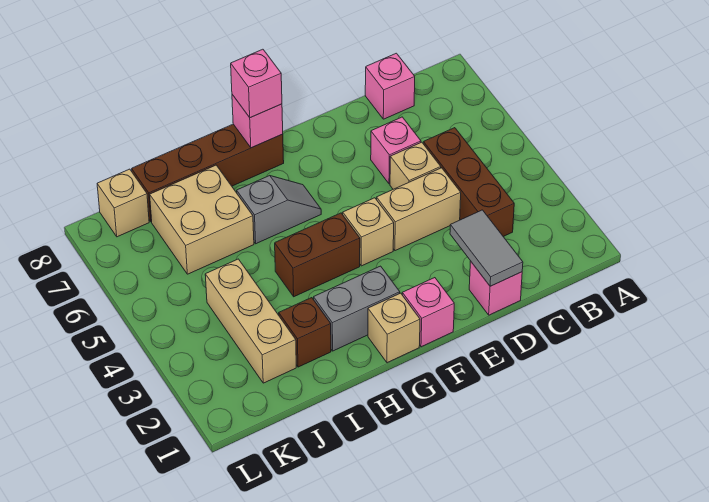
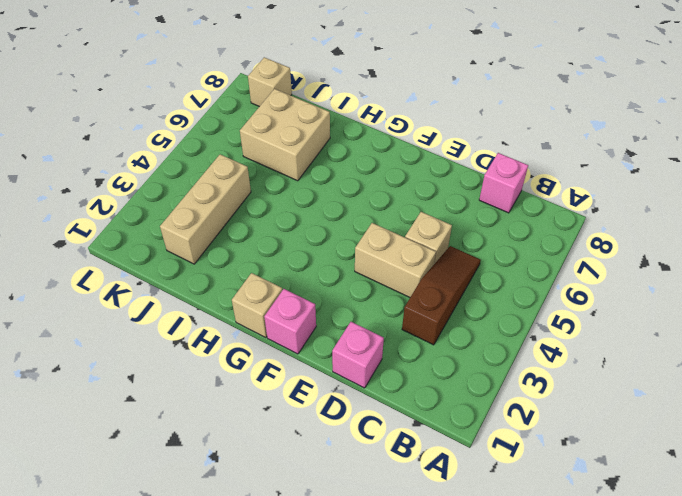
brown 1x3 slope [402,246,481,345] -> brown 1x3 brick [423,128,514,237]
none -> pink 1x1 brick [371,117,421,184]
none -> tan 1x1 brick [343,198,394,266]
none -> grey 1x2 brick [314,266,400,351]

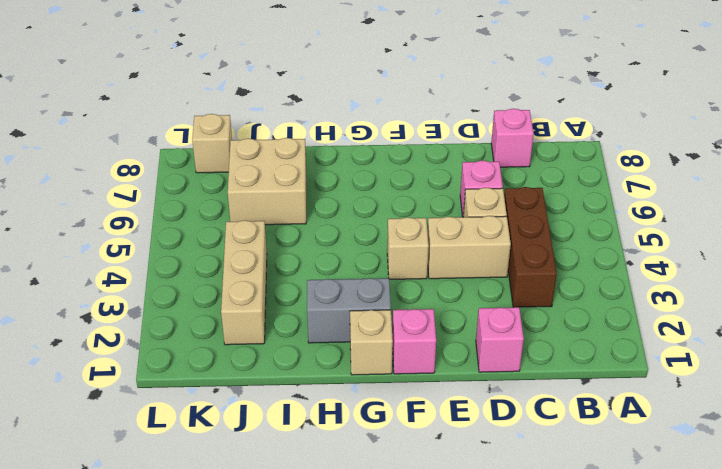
none -> brown 1x2 brick [275,213,360,297]
none -> grey 1x2 slope [237,176,321,244]
none -> brown 1x4 brick [132,124,284,222]

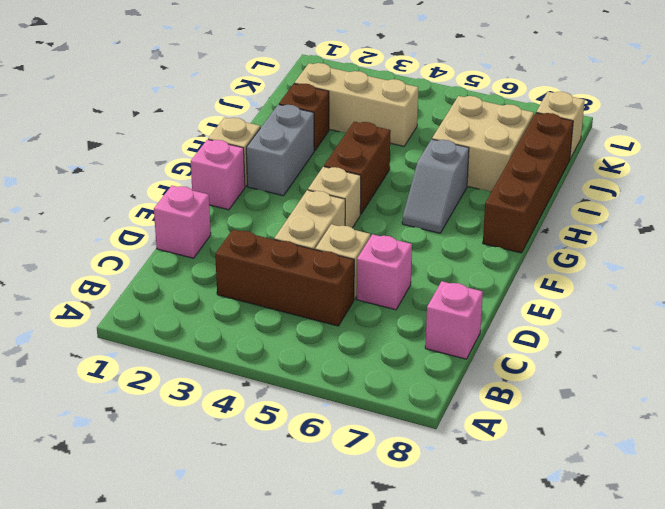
none -> grey 1x2 tile [450,210,523,286]
none -> pink 1x1 brick [232,95,283,148]
none -> pink 1x1 brick [231,49,282,118]

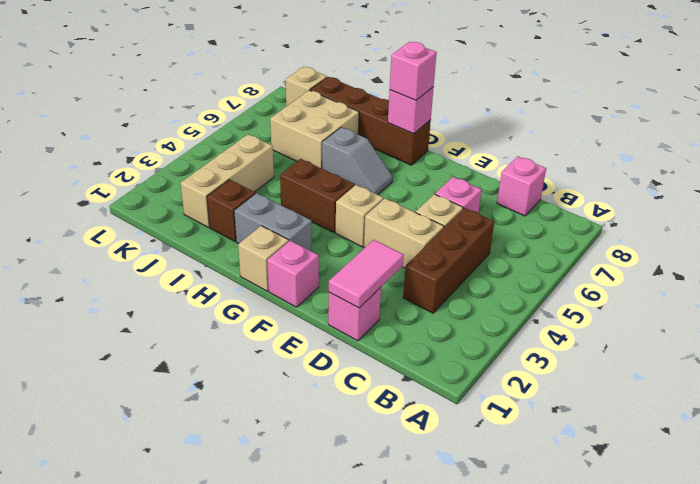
pink 1x2 tile [329,240,404,308] -> grey 1x2 tile [450,210,523,286]

